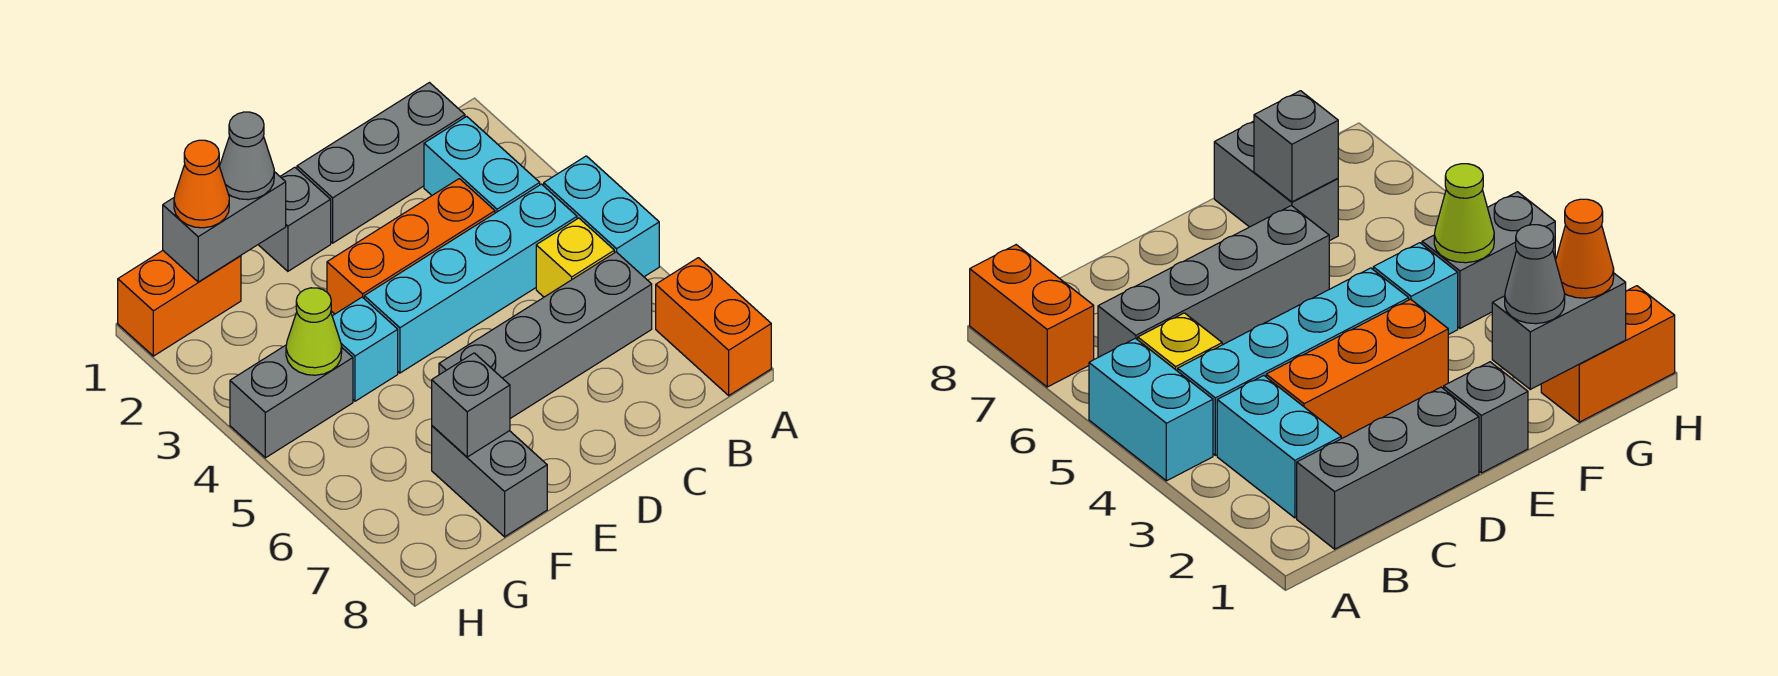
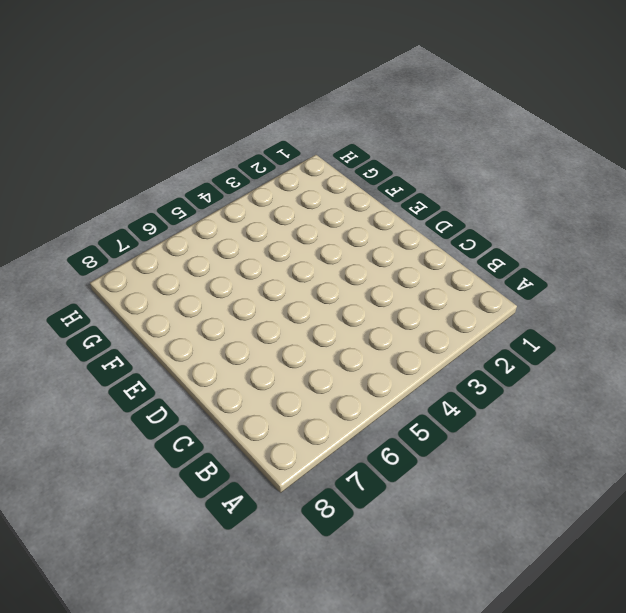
none -> cyan 1x2 brick [544,156,659,277]
none -> orange 1x2 brick [656,258,771,395]
none -> grey 1x3 brick [297,83,465,243]

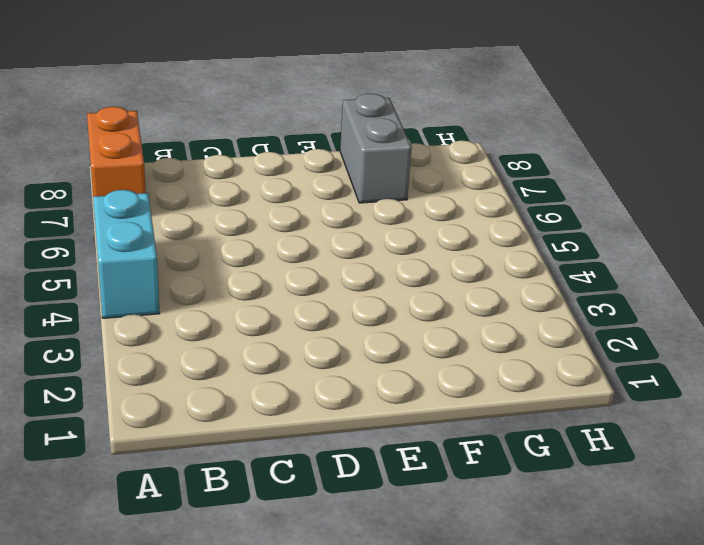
none -> grey 1x3 brick [297,83,465,243]
none -> cyan 1x2 brick [424,116,540,213]
none -> cyan 1x4 brick [364,184,577,373]

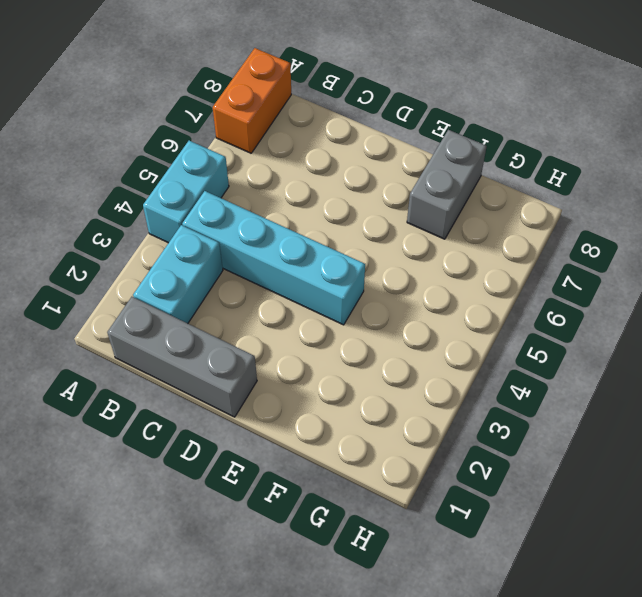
none -> yellow 1x1 brick [536,218,614,297]
none -> grey 1x4 brick [439,252,652,418]
none -> orange 1x3 brick [327,179,495,314]

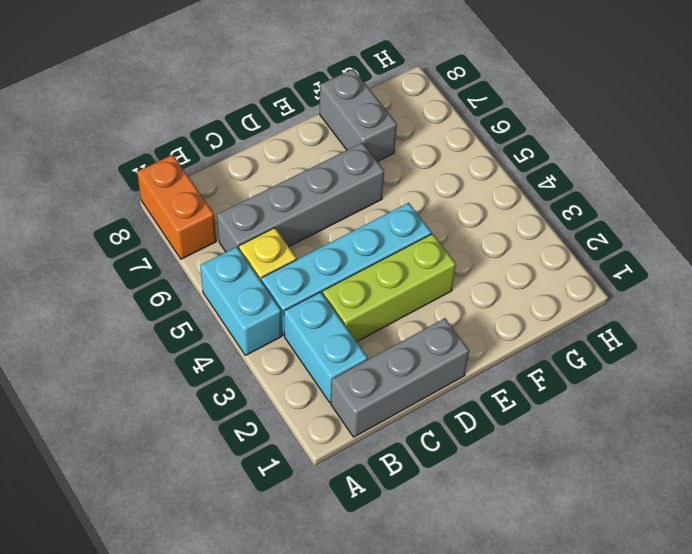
lime 1x3 brick [323,234,456,342] -> orange 1x3 brick [327,179,495,314]
none -> grey 1x1 brick [258,167,331,271]
none -> cyan 1x1 brick [332,297,398,401]
none -> orange 1x2 brick [118,251,241,356]

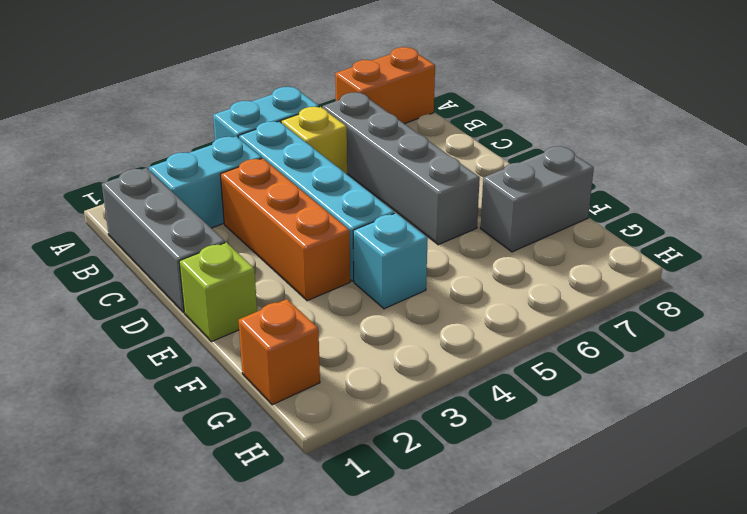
lime 1x1 brick [179,242,257,342] -> grey 1x1 brick [258,167,331,271]
orange 1x1 brick [238,299,320,405] -> orange 1x2 brick [118,251,241,356]
none -> grey 1x2 brick [230,345,353,458]
none -> grey 1x2 brick [163,172,286,282]
none -> grey 1x1 brick [432,353,510,457]

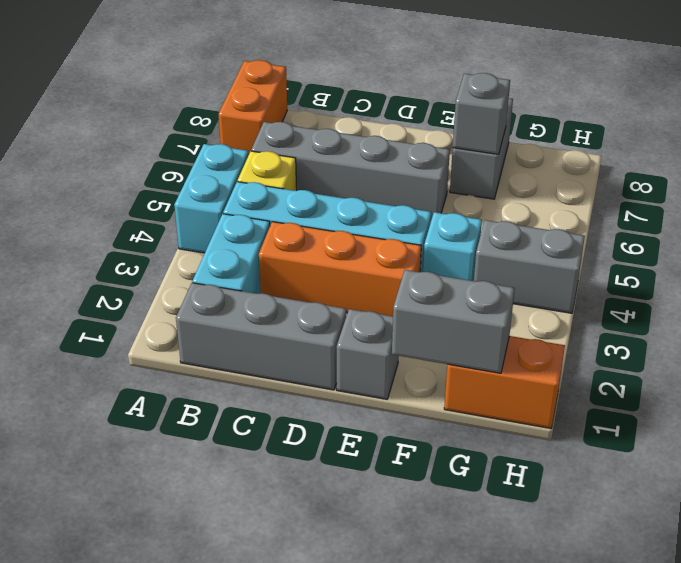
none -> lime 1x1 cone [286,288,342,375]
none -> grey 1x1 cone [220,112,274,200]
none -> orange 1x1 cone [174,140,229,228]

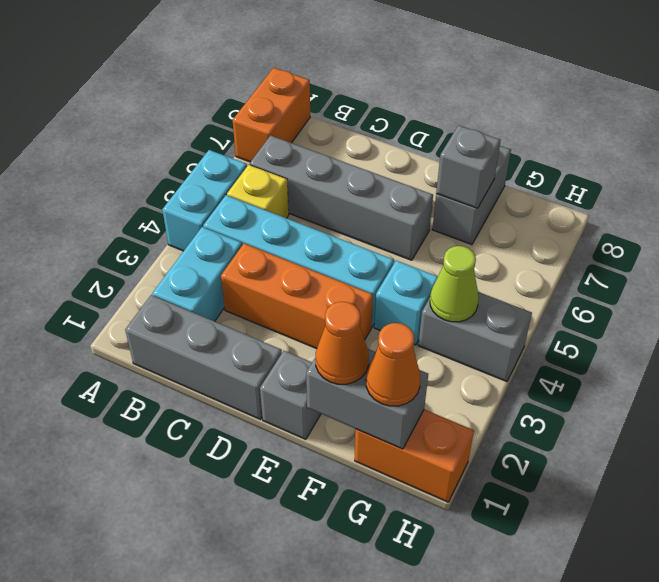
orange 1x1 cone [316,302,369,384] -> grey 1x1 cone [220,112,274,200]

